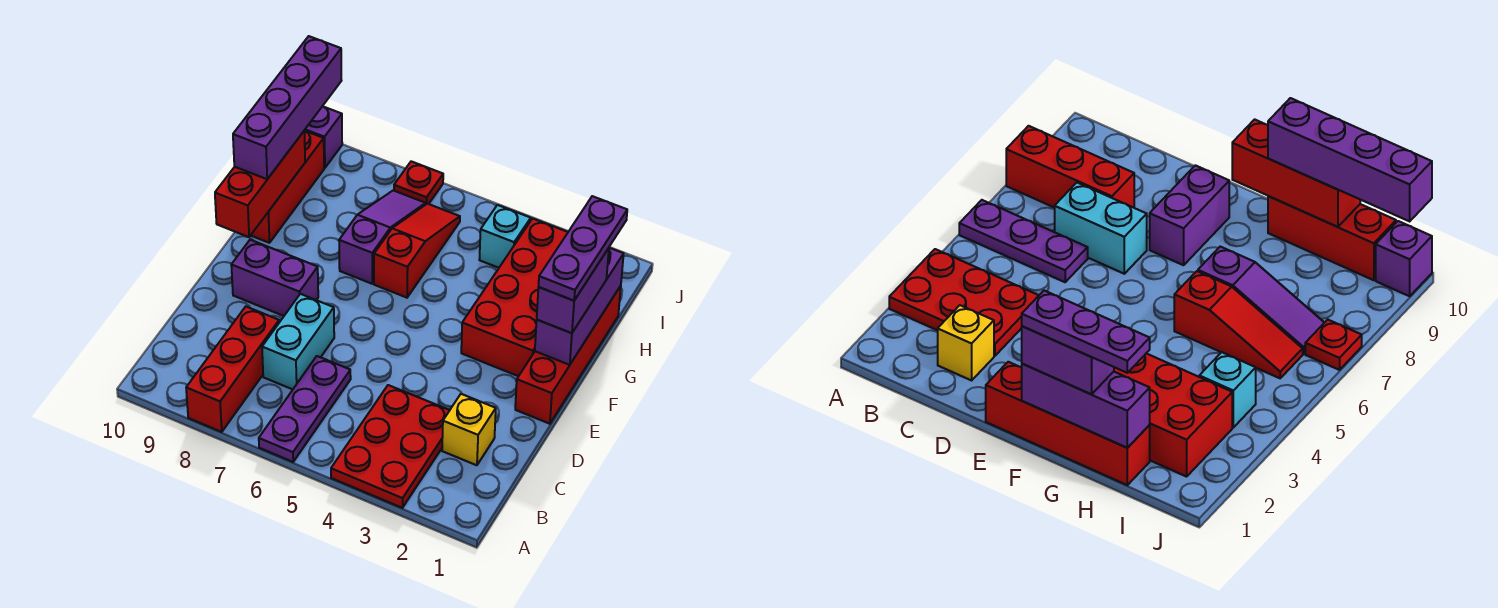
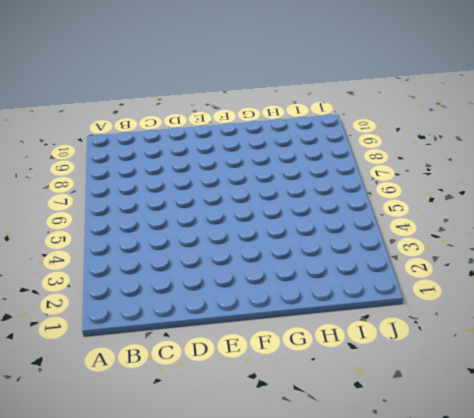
none -> red 2x3 plate [331,385,450,508]
none -> purple 1x3 plate [259,356,351,462]
none -> red 1x3 brick [186,307,279,432]

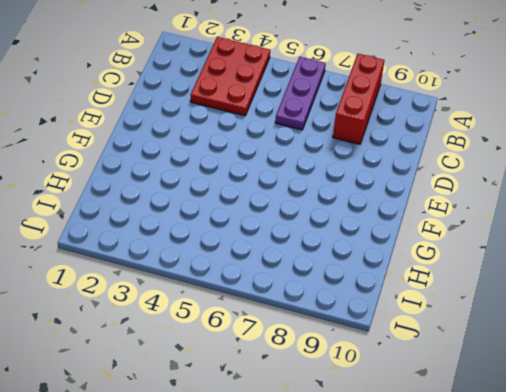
none -> yellow 1x1 brick [442,394,496,465]
none -> cyan 1x2 brick [262,294,334,389]
none -> red 1x4 brick [515,286,621,424]

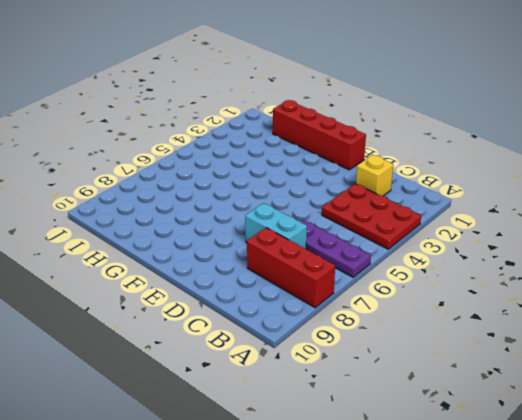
none -> purple 1x2 brick [231,240,318,316]
none -> red 2x4 brick [461,218,568,376]
none -> red 1x3 slope [374,204,460,298]

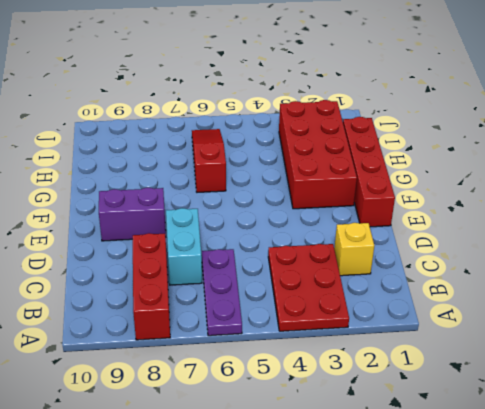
none -> purple 1x3 slope [339,190,426,284]
none -> red 1x3 brick [251,131,324,243]
none -> cyan 1x1 brick [479,205,531,268]

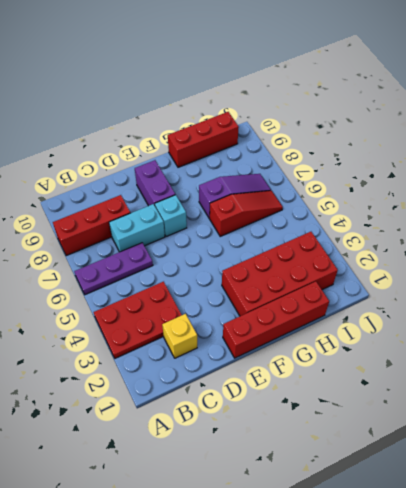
cyan 1x1 brick [155,195,187,237] -> cyan 1x1 brick moved to [479,205,531,268]
none -> red 1x1 plate [394,161,443,204]
none -> purple 1x1 brick [304,106,342,168]
none -> purple 1x3 brick [535,248,624,365]

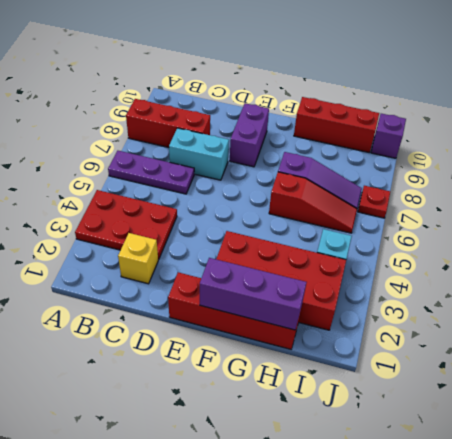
none -> red 1x3 brick [215,131,305,237]
none -> purple 1x2 brick [537,248,609,333]
none -> purple 1x4 brick [233,36,342,179]

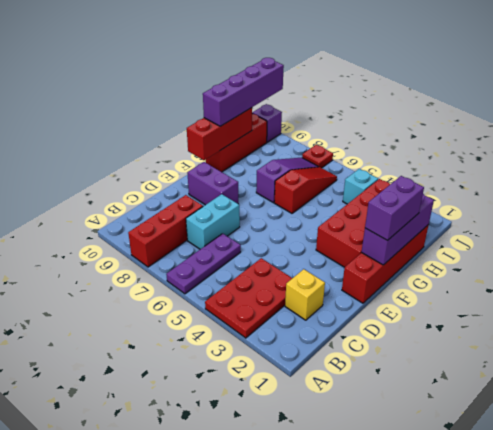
none -> purple 1x3 plate [539,196,627,301]

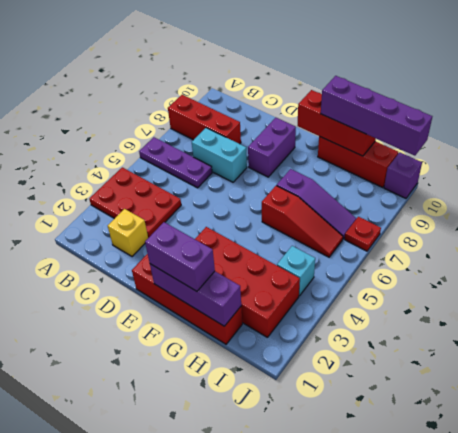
none -> purple 1x3 plate [539,196,627,301]

